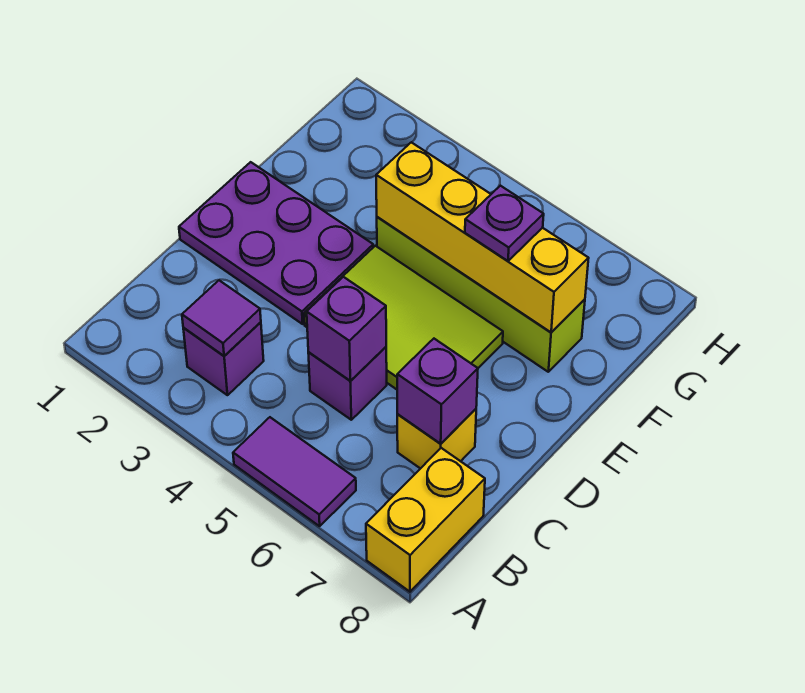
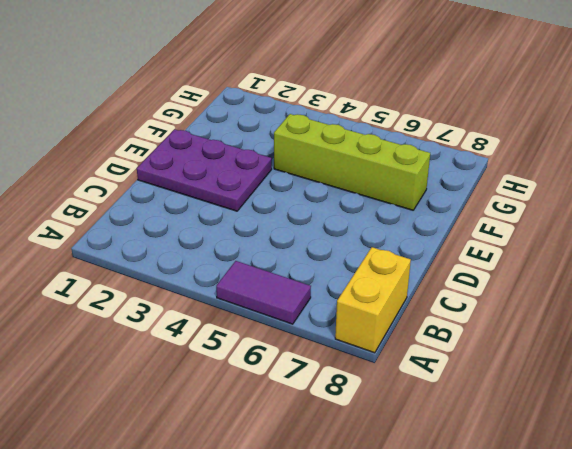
none -> purple 1x1 brick [183,322,264,395]
none -> purple 1x1 brick [308,347,387,420]
none -> yellow 1x1 brick [397,409,476,469]

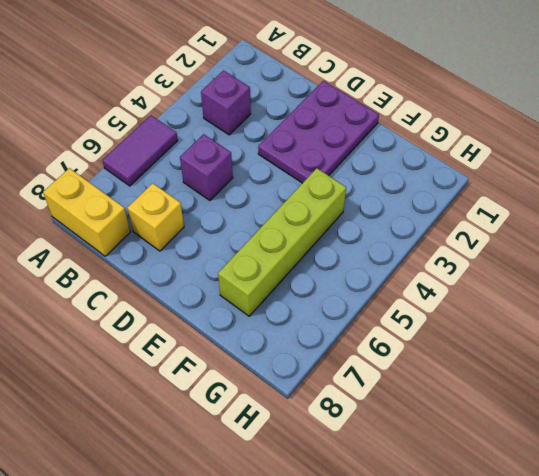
none -> lime 2x3 tile [304,246,503,389]
none -> purple 1x1 tile [182,280,261,356]
none -> purple 1x1 brick [307,277,386,381]

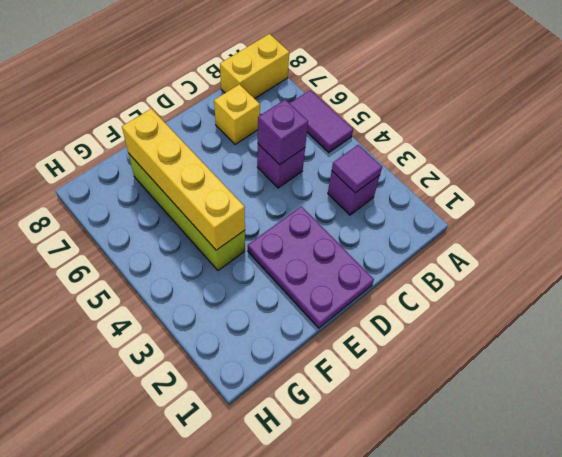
none -> lime 2x3 tile [304,246,503,389]
none -> purple 1x1 brick [397,339,478,444]
none -> purple 1x1 plate [465,186,544,261]

